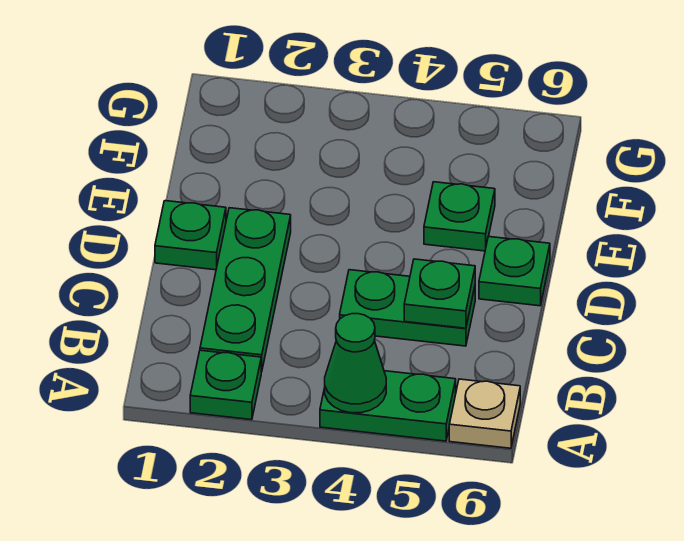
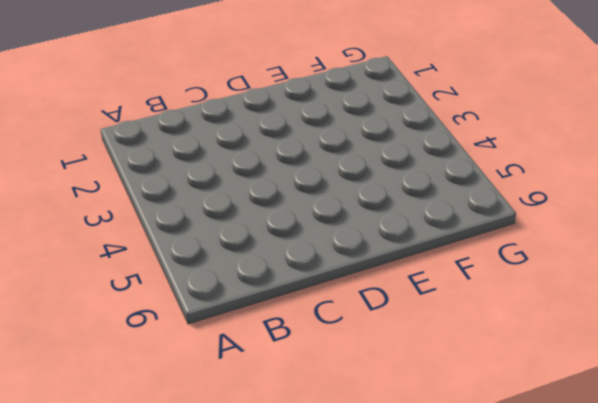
none -> green 1x1 plate [190,350,261,420]
none -> green 1x2 plate [320,371,456,441]

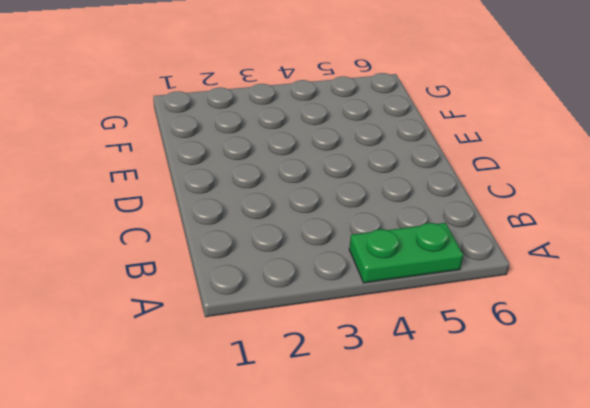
none -> green 1x1 plate [190,350,261,420]
none -> tan 1x1 plate [449,379,520,448]

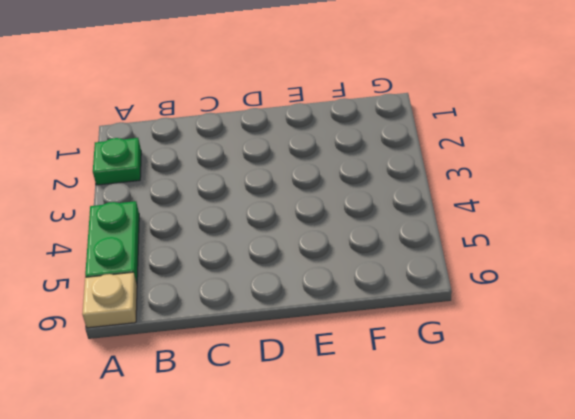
none -> green 1x3 plate [200,208,291,372]
none -> green 1x2 plate [340,270,475,346]

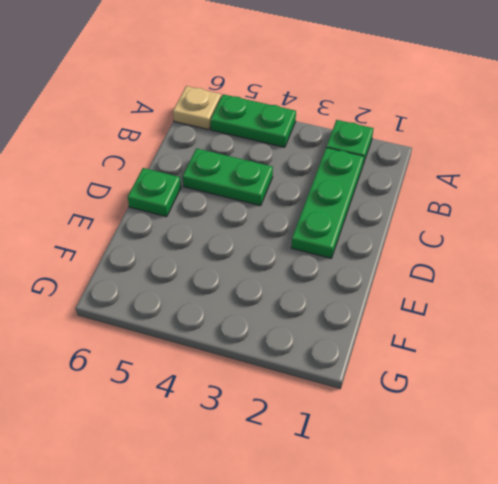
none -> green 1x1 plate [155,201,226,270]
none -> green 1x1 plate [424,182,495,251]

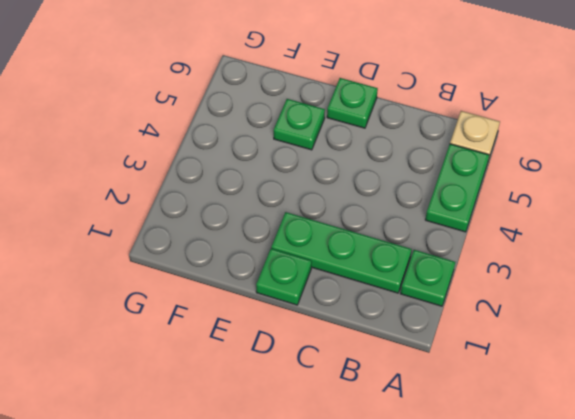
none -> green 1x2 plate [340,270,475,346]
none -> green 1x1 cone [325,314,386,413]

